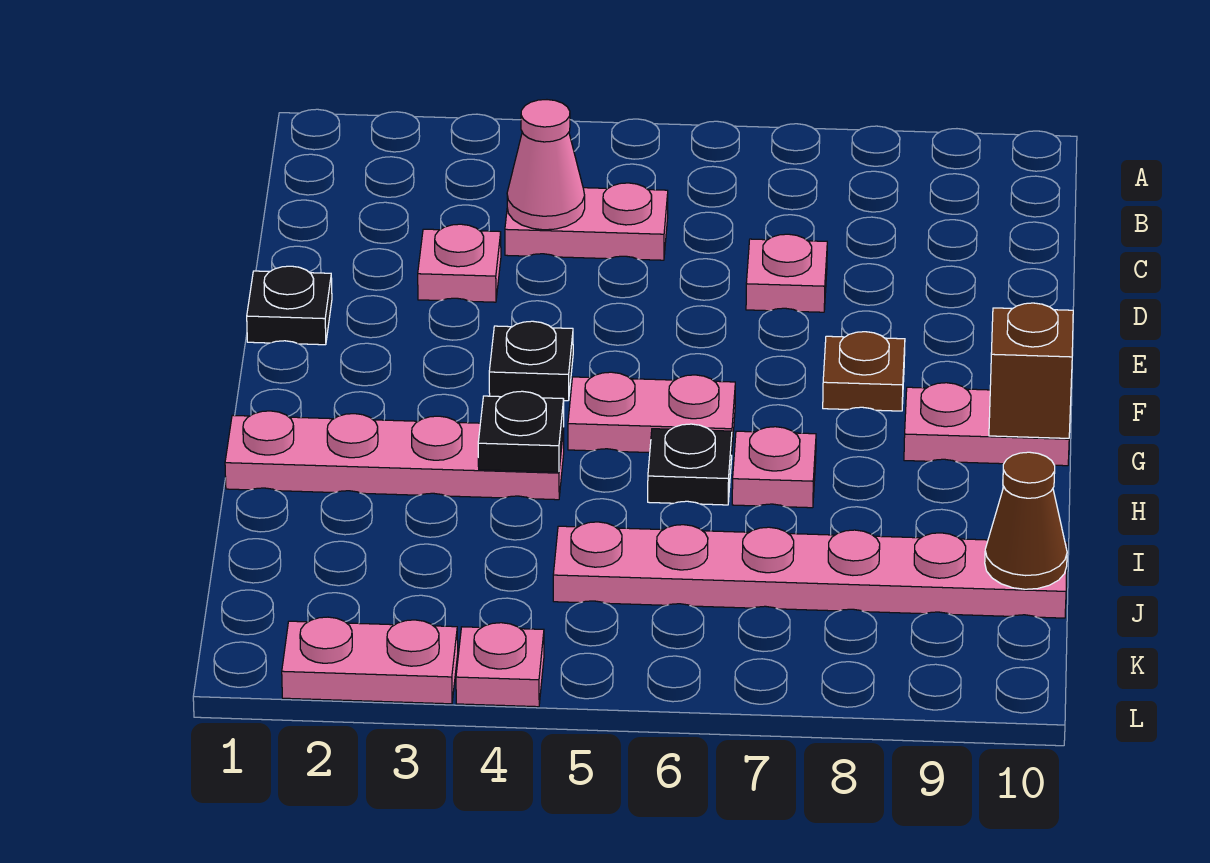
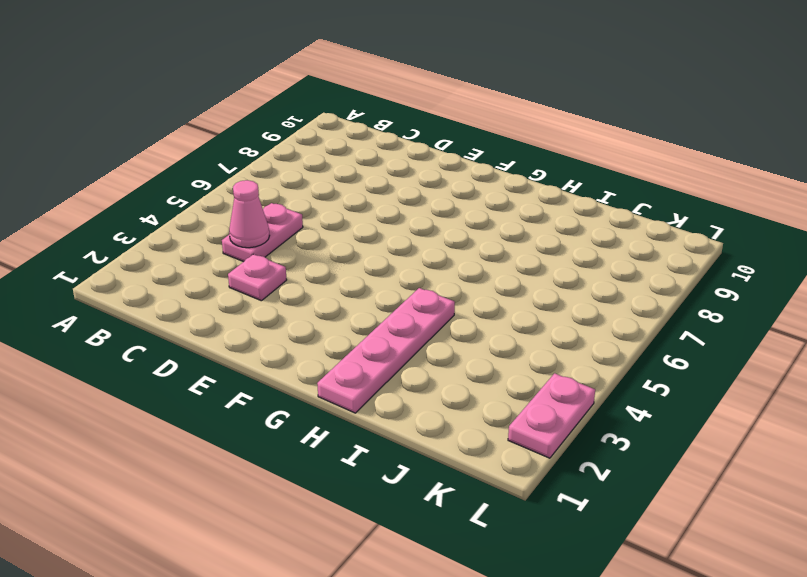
none -> pink 1x1 plate [746,234,827,312]
none -> black 1x1 plate [247,266,332,345]
none -> black 1x1 plate [489,321,573,401]

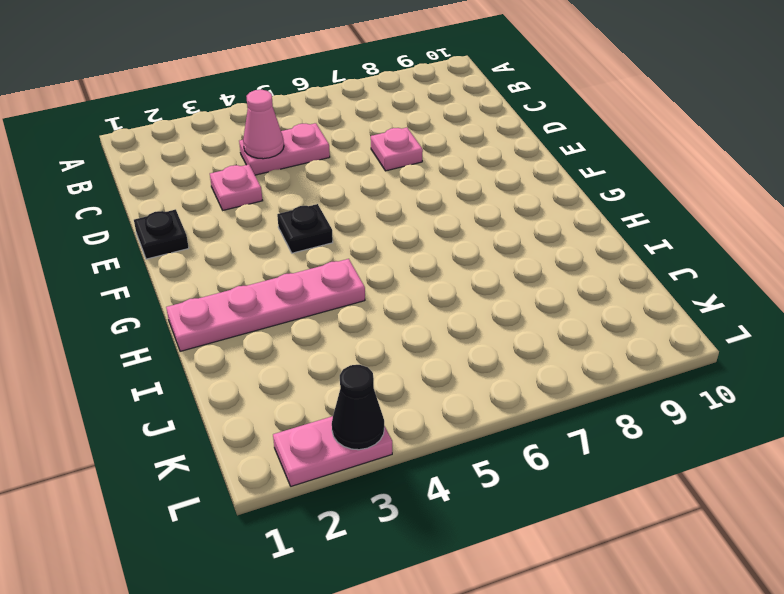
black 1x1 cone [332,365,384,450] -> none
none -> brown 1x1 plate [823,332,905,411]
none -> pink 1x2 plate [568,372,735,453]
none -> pink 1x2 plate [904,383,1069,466]

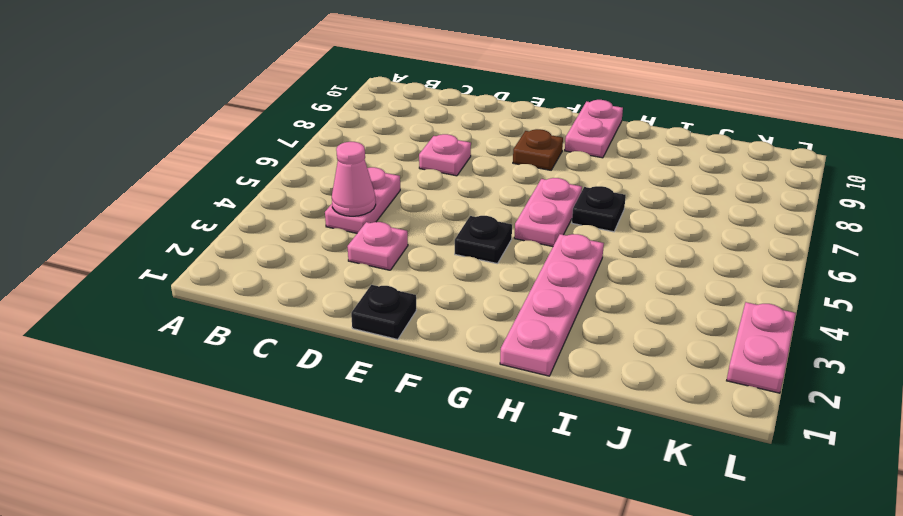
none -> pink 1x1 plate [732,427,816,508]
none -> pink 1x6 plate [553,522,1067,618]
none -> pink 1x1 plate [456,623,544,707]

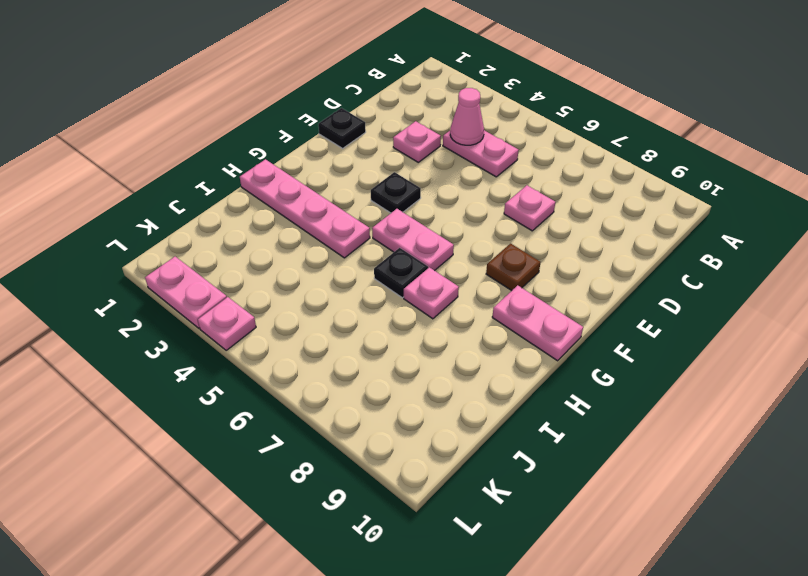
none -> pink 1x6 plate [553,522,1067,618]
none -> brown 1x1 brick [989,303,1073,438]
none -> black 1x1 plate [478,391,564,472]

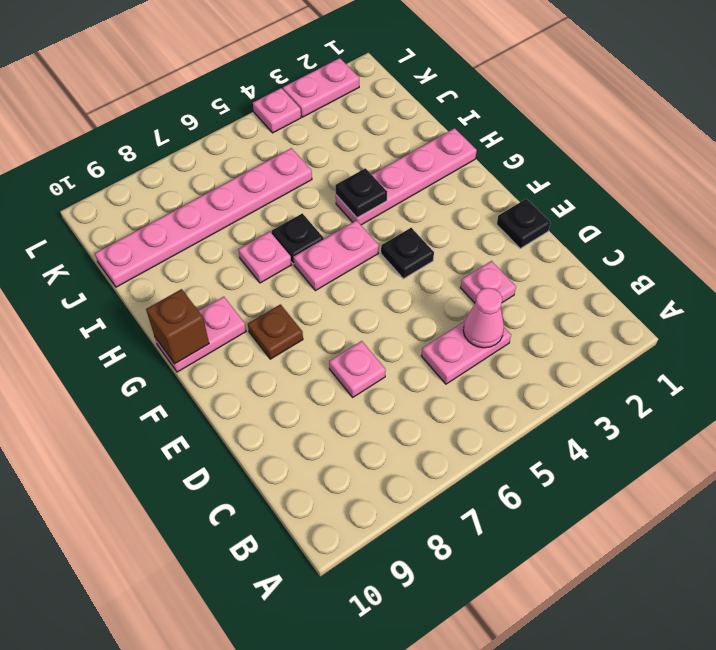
none -> brown 1x1 cone [985,452,1067,589]

